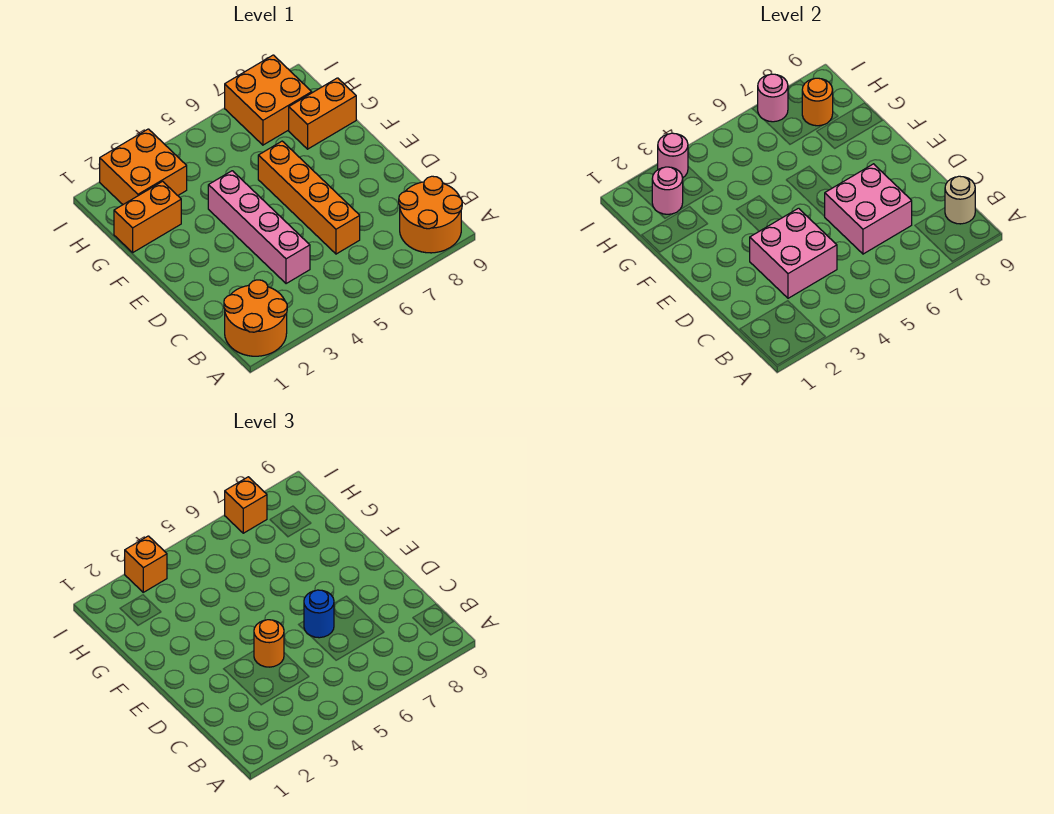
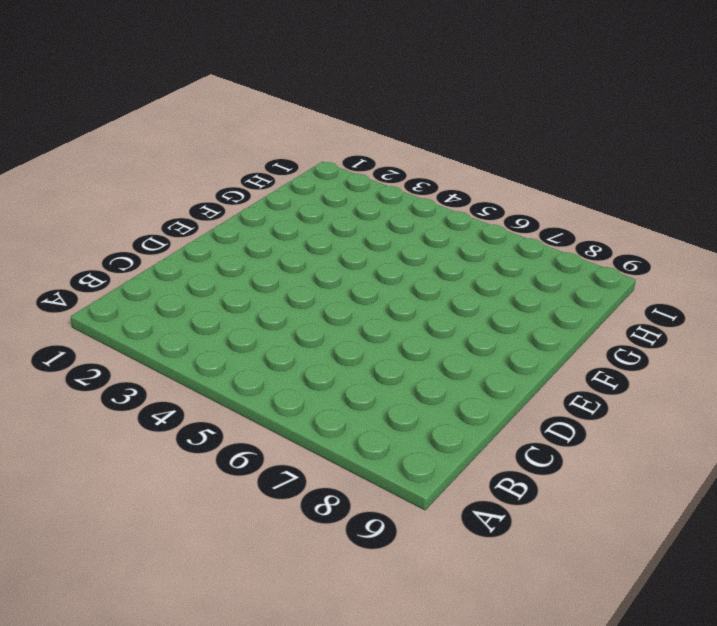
none -> orange 2x2 round brick [224,280,287,356]
none -> orange 2x2 round brick [399,176,462,253]
none -> pink 1x4 brick [208,171,310,284]

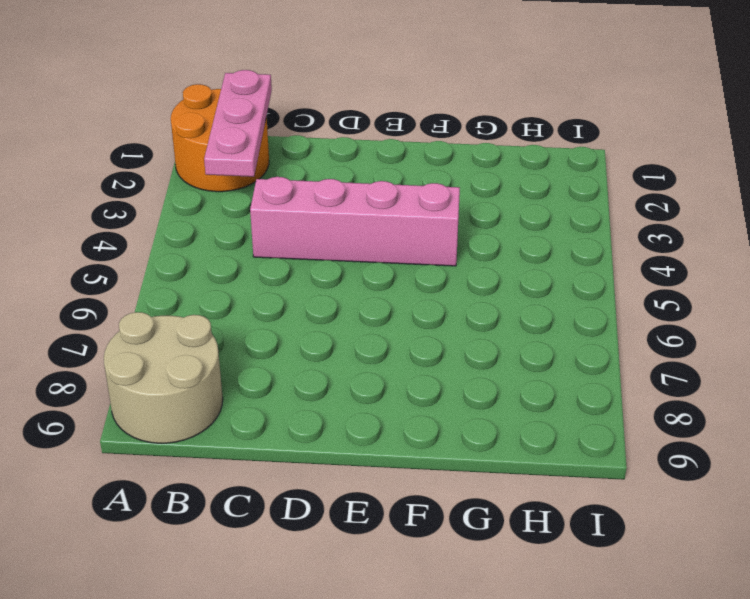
tan 2x2 round brick [104,312,223,443] -> orange 2x2 round brick [399,176,462,253]
pink 1x3 plate [204,70,272,177] -> none
none -> orange 1x4 brick [258,141,360,254]
none -> orange 1x2 brick [114,181,181,252]
none -> orange 1x2 brick [289,78,356,149]

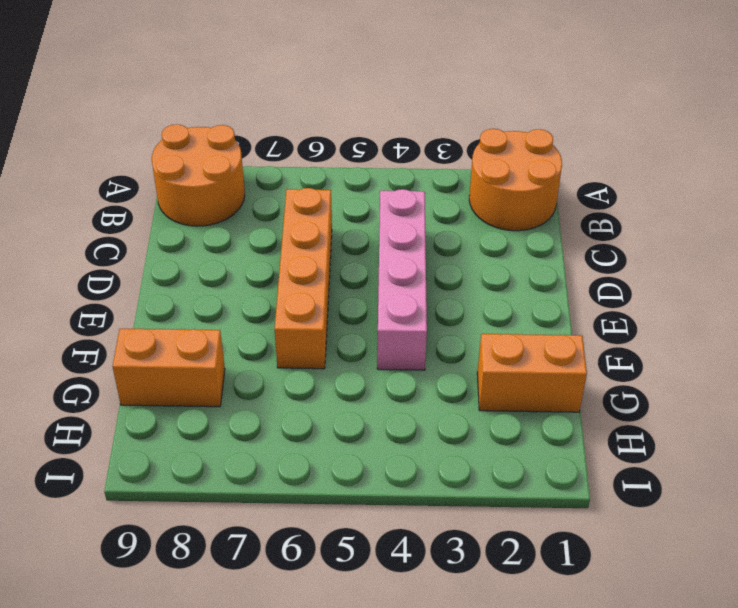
none -> orange 2x2 brick [100,129,187,204]
none -> orange 2x2 brick [225,55,312,145]
none -> tan 1x1 round brick [945,176,975,224]

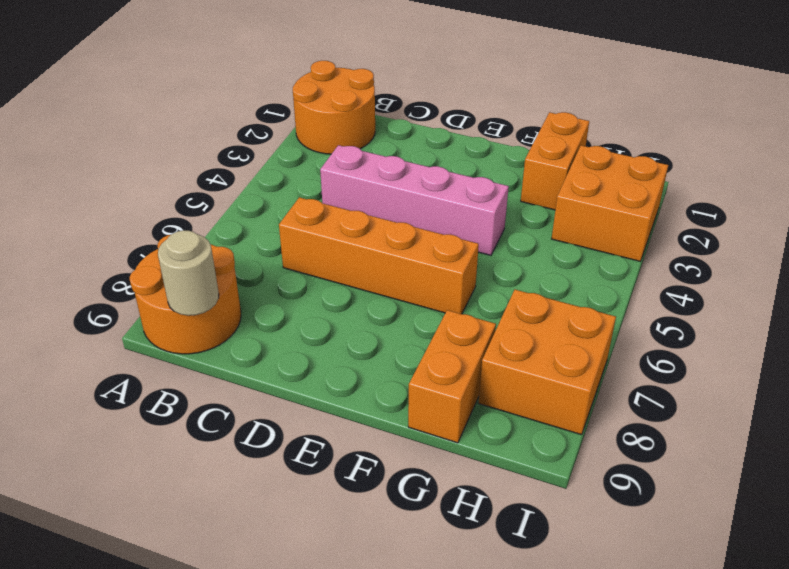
none -> pink 2x2 brick [750,208,837,298]
none -> pink 2x2 brick [824,164,912,254]
none -> pink 1x1 round brick [652,167,683,214]

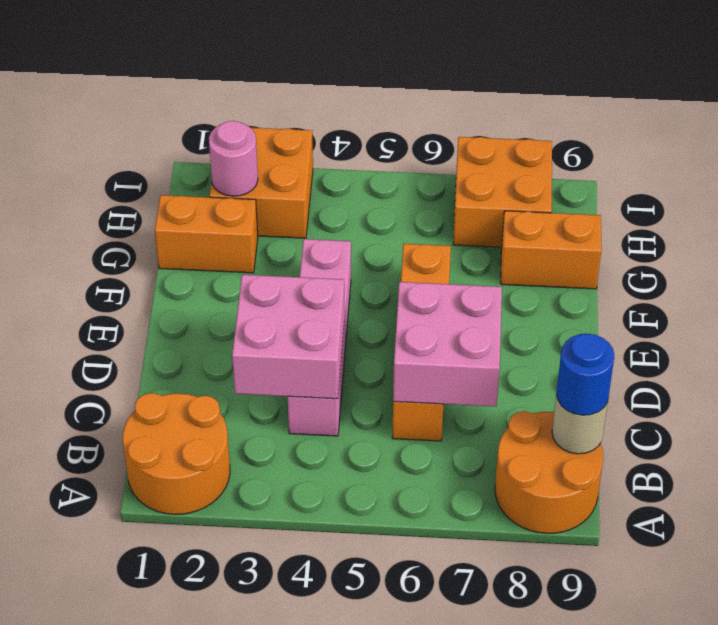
blue 1x1 round brick [556,334,614,415] -> blue 1x1 round brick moved to [304,590,334,638]
none -> orange 1x1 round brick [802,78,833,126]
none -> pink 1x1 round brick [658,133,688,178]
none -> pink 1x1 round brick [758,74,788,122]

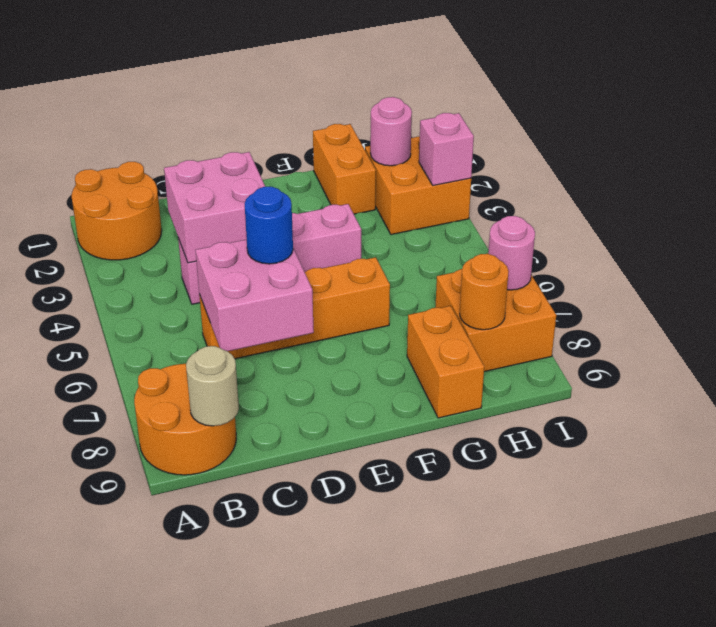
pink 1x1 brick [419,113,474,185] -> pink 1x1 round brick [658,133,688,178]
none -> orange 1x1 round brick [254,620,284,667]
none -> orange 1x1 brick [125,536,167,592]
none -> orange 1x1 brick [225,477,267,533]

